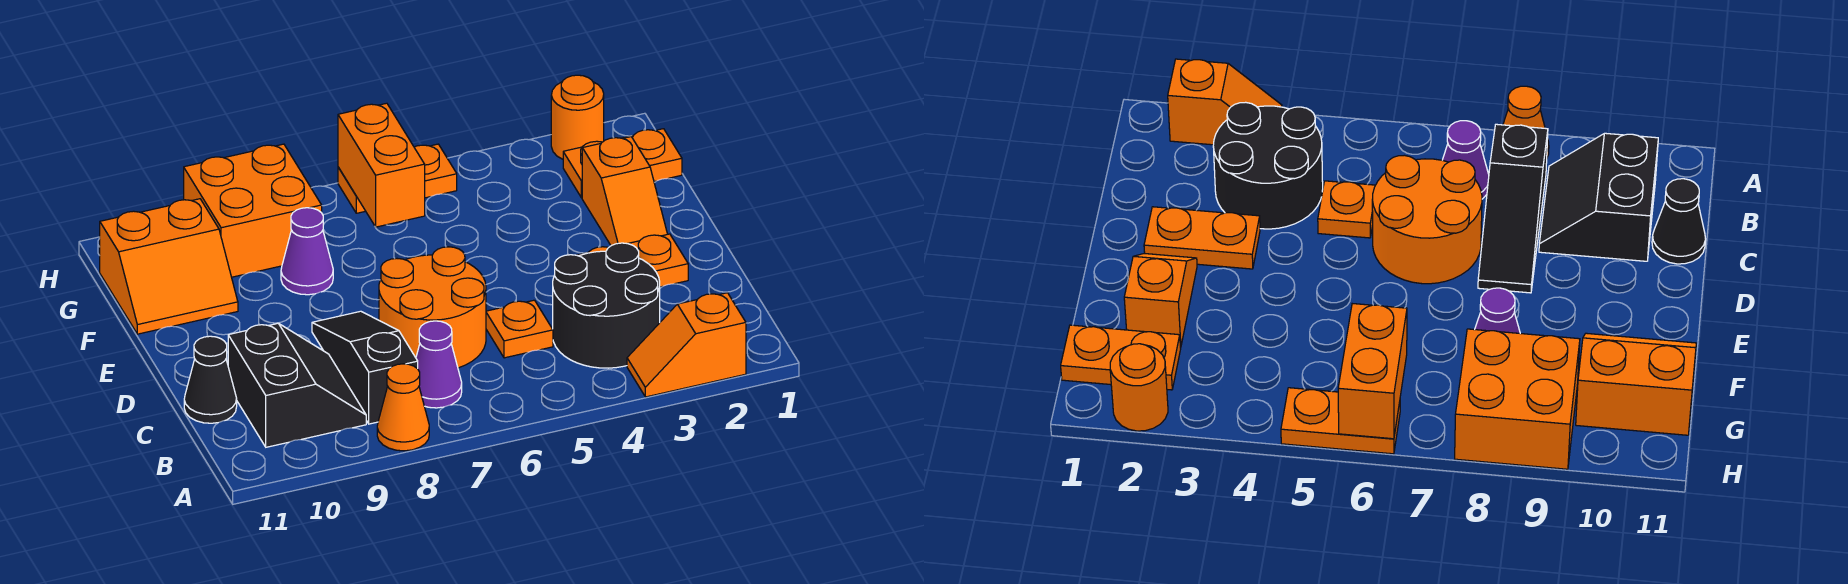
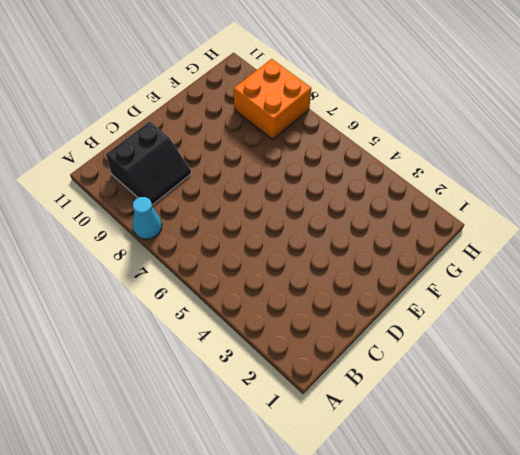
cyan 1x1 cone [132,197,162,239] -> orange 1x1 cone [377,364,429,451]
none -> orange 1x2 slope [627,293,746,397]
none -> black 2x2 round brick [553,243,660,368]
none -> purple 1x1 cone [416,321,462,408]

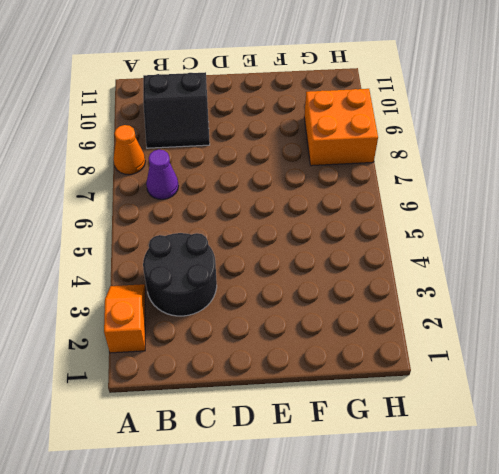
none -> black 1x3 slope [312,311,418,424]
none -> orange 1x1 plate [486,300,553,358]
none -> orange 2x2 round brick [379,247,486,368]

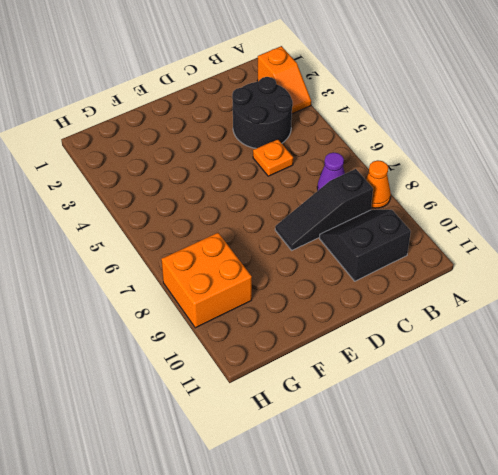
none -> orange 2x2 round brick [379,247,486,368]
none -> black 1x1 cone [184,336,237,423]
none -> orange 1x2 plate [577,234,688,287]

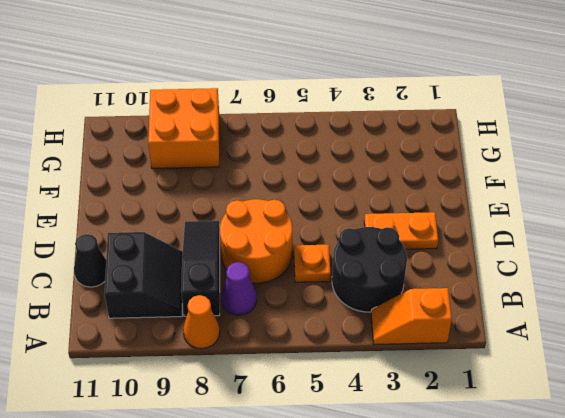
none -> orange 1x2 slope [582,137,667,245]
none -> purple 1x1 cone [281,208,333,295]
none -> orange 2x2 slope [100,199,238,334]

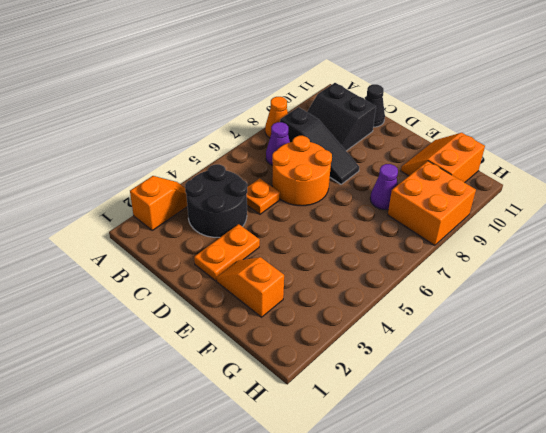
none -> orange 1x2 plate [563,129,682,198]
none -> orange 1x1 round brick [551,75,604,159]
none -> orange 1x2 plate [338,144,457,213]

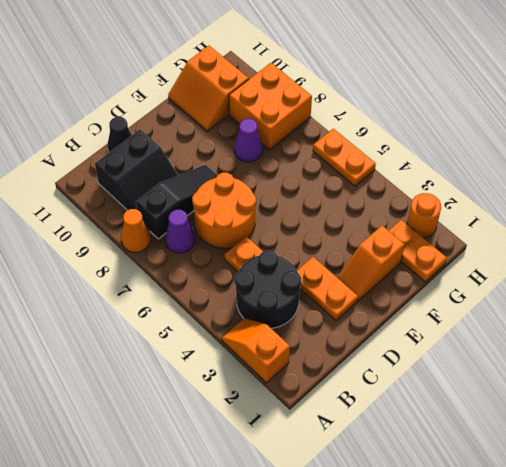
none -> orange 1x2 brick [338,103,425,227]

